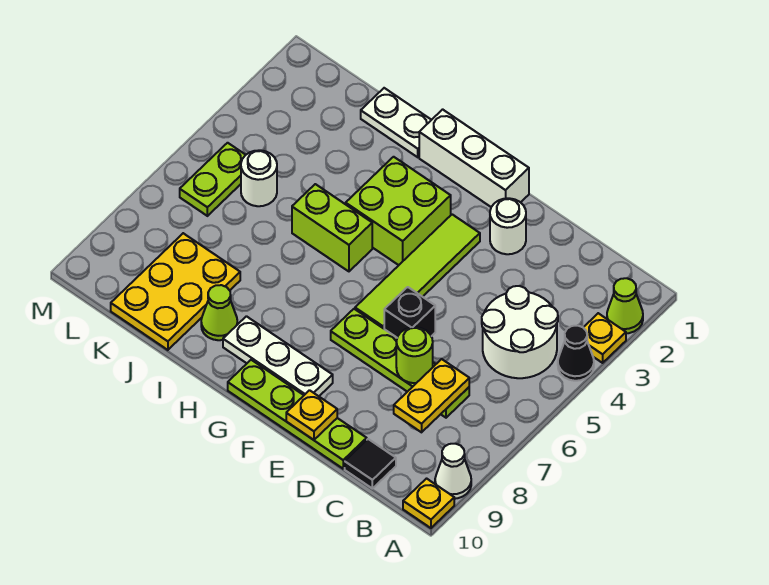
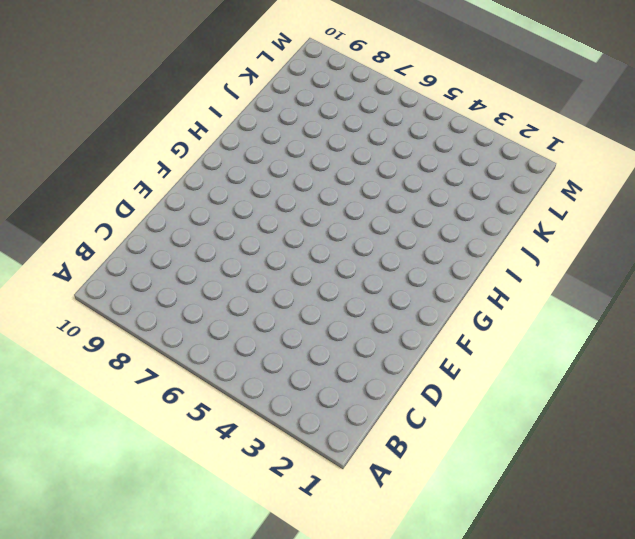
none -> lime 1x1 cone [607,278,643,333]
none -> yellow 1x1 plate [583,313,626,363]
none -> black 1x1 cone [558,326,594,381]

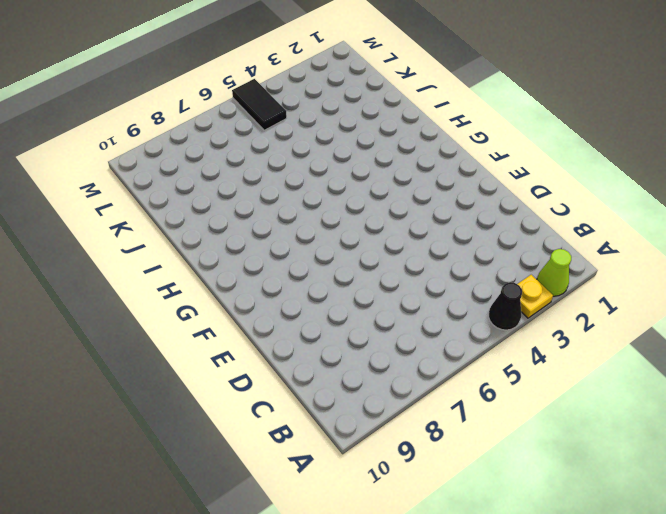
black 1x2 tile [232,79,287,130] -> lime 1x2 plate [180,143,245,216]
none -> white 1x1 cone [435,444,471,499]
none -> yellow 1x1 plate [403,479,454,528]
none -> white 2x2 round brick [482,286,558,378]

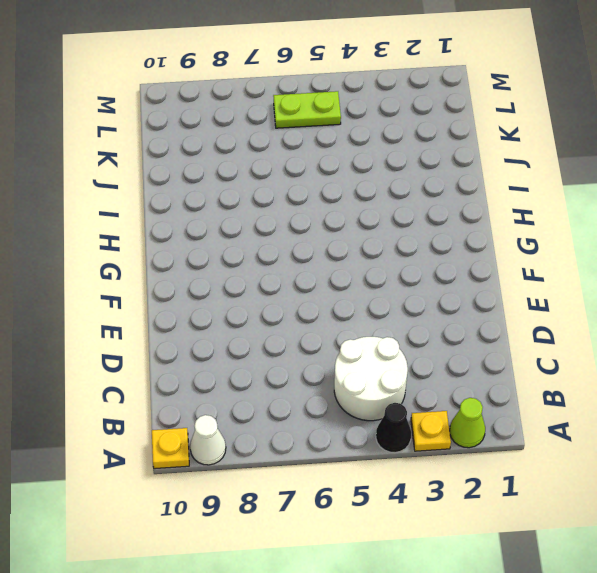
none -> lime 1x4 plate [331,309,469,418]
none -> black 1x1 tile [345,439,396,488]
none -> lime 1x4 plate [228,360,367,469]

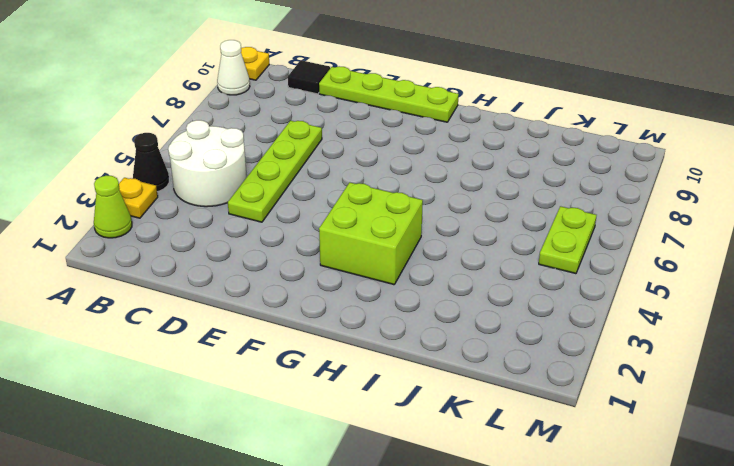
lime 1x4 plate [228,121,322,222] -> lime 1x4 plate turned to [331,309,469,418]
none -> white 1x1 round brick [490,198,526,254]
none -> black 1x1 brick [384,287,435,337]
none -> white 1x3 brick [419,109,529,207]

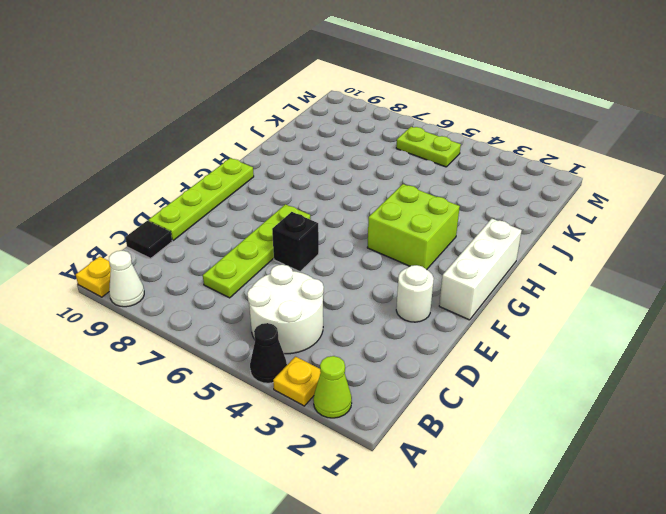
none -> lime 1x4 tile [355,214,480,329]
none -> white 1x3 plate [223,316,333,396]
none -> lime 1x2 brick [292,184,372,271]

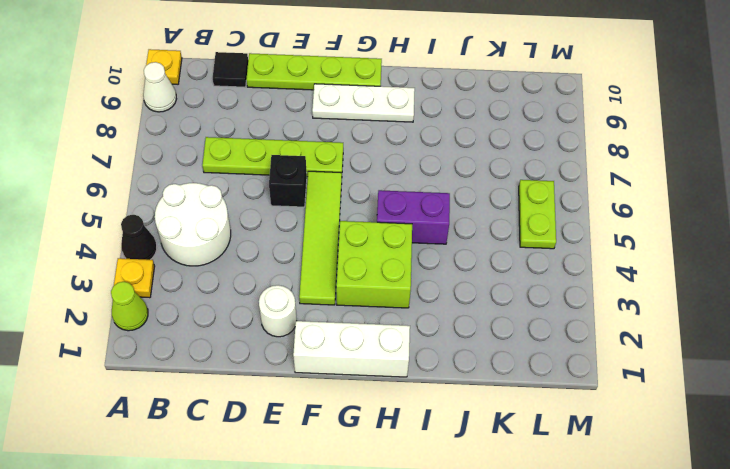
purple 1x2 brick [377,190,450,244] -> lime 1x2 brick [292,184,372,271]
none -> white 1x2 plate [361,88,431,157]
none -> lime 1x1 cone [201,285,237,340]
none -> yellow 2x3 plate [111,233,240,350]

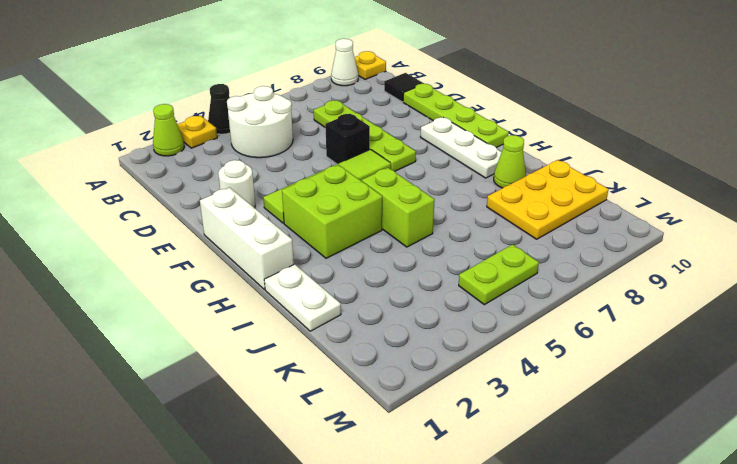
none -> white 1x1 round brick [241,150,277,206]
none -> yellow 1x2 plate [394,359,469,432]
none -> lime 1x1 round brick [396,327,433,383]

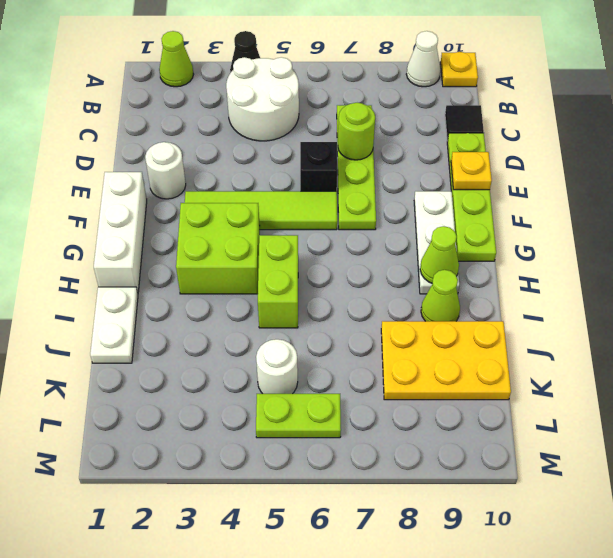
lime 1x1 cone [420,226,459,283] -> none
none -> yellow 1x1 plate [583,313,626,363]
none -> yellow 1x2 plate [394,359,469,432]

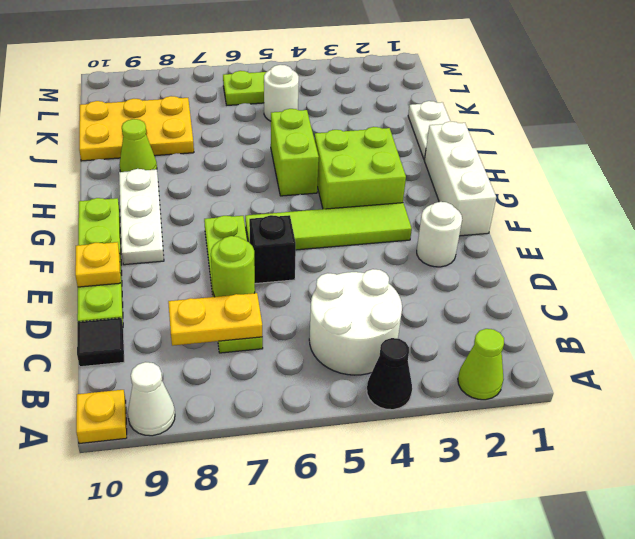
none -> yellow 1x1 plate [583,313,626,363]

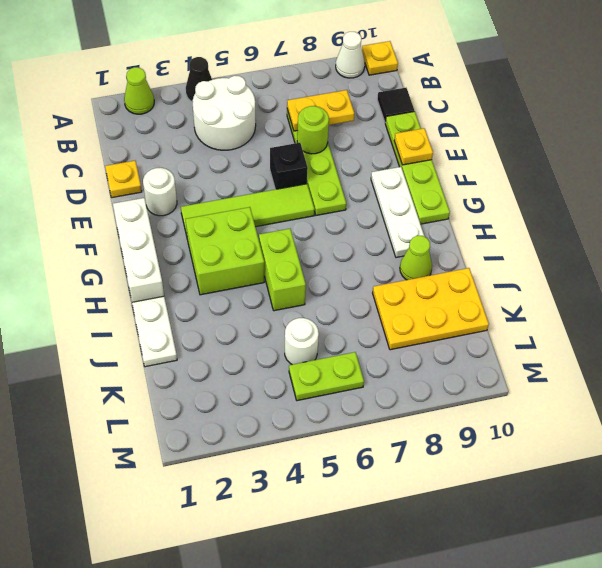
yellow 1x1 plate [105,161,142,198] -> yellow 1x1 plate moved to [583,313,626,363]

